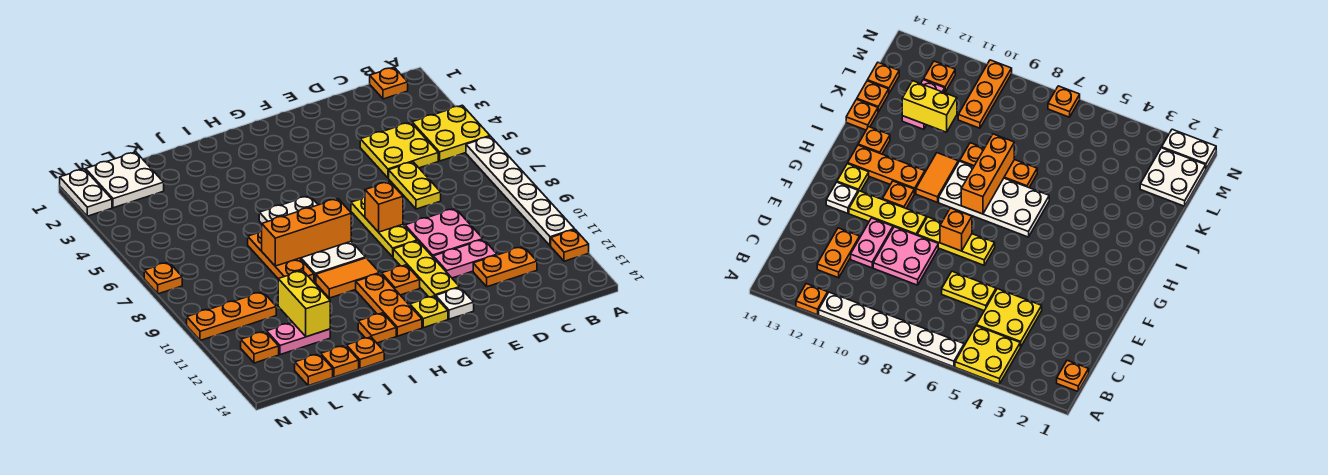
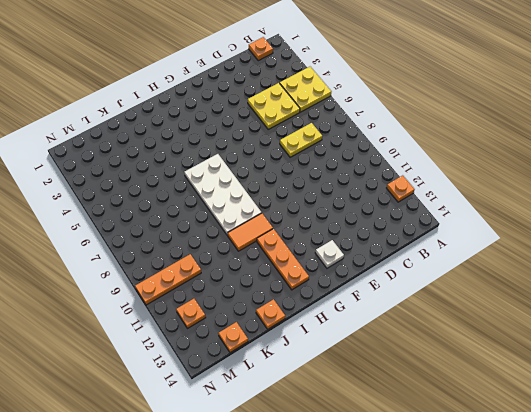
yellow 1x2 plate [280,123,322,157] -> yellow 1x2 plate turned to [389,162,441,209]
none -> white 1x6 plate [466,136,575,246]
none -> orange 1x2 plate [473,246,537,287]
none -> pink 2x2 plate [405,208,483,257]
none -> pink 1x2 plate [433,239,497,278]

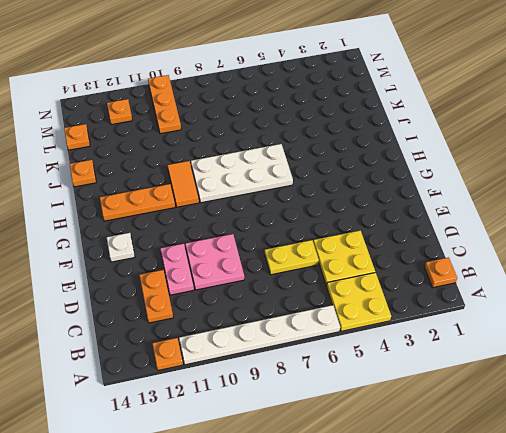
none -> yellow 1x3 plate [351,197,417,257]
none -> yellow 1x3 plate [393,241,460,297]
none -> orange 1x1 plate [382,265,420,295]
none -> yellow 1x1 plate [410,296,448,328]

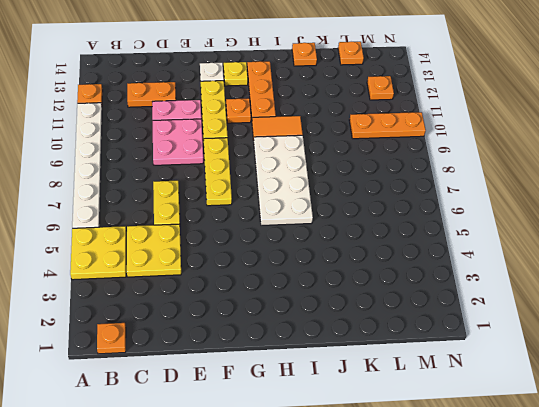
none -> orange 1x1 plate [358,313,396,343]
none -> orange 1x3 plate [248,230,314,282]
none -> pink 1x2 plate [267,322,330,355]
none -> orange 1x1 plate [321,346,359,377]

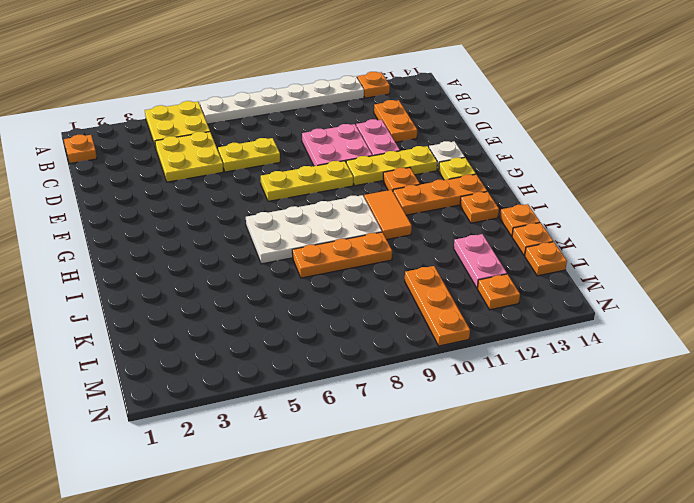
none -> white 2x2 plate [86,152,164,208]
none -> white 1x2 plate [60,169,112,216]
none -> orange 1x1 plate [144,262,182,294]
none -> orange 1x1 brick [365,182,403,232]

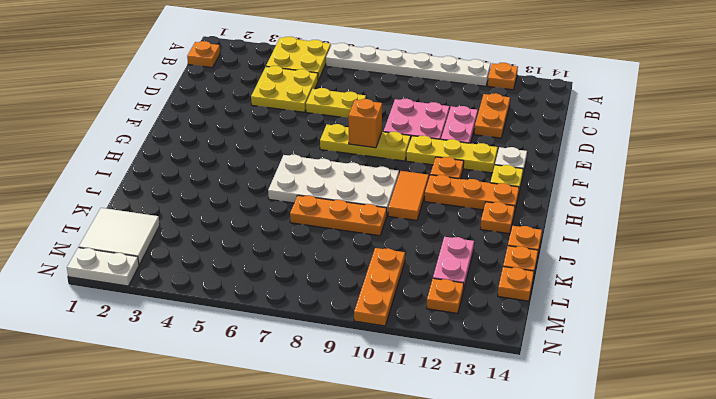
white 2x2 tile [79,208,160,265] -> white 2x2 plate [86,152,164,208]
none -> orange 1x1 plate [144,262,182,294]
none -> orange 1x3 brick [262,199,351,266]
none -> yellow 1x2 brick [278,271,330,337]

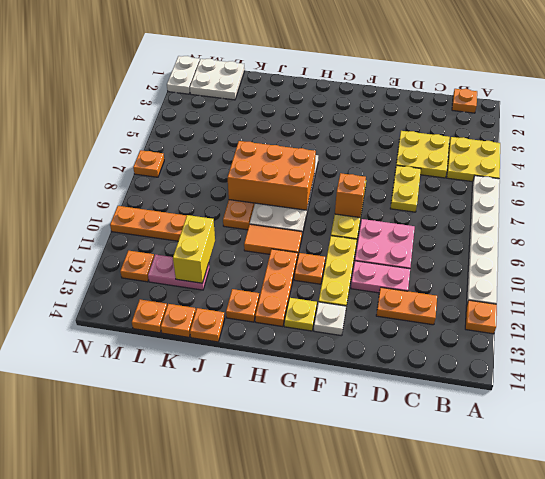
orange 2x3 brick [227,141,316,210] -> orange 1x3 brick [262,199,351,266]

